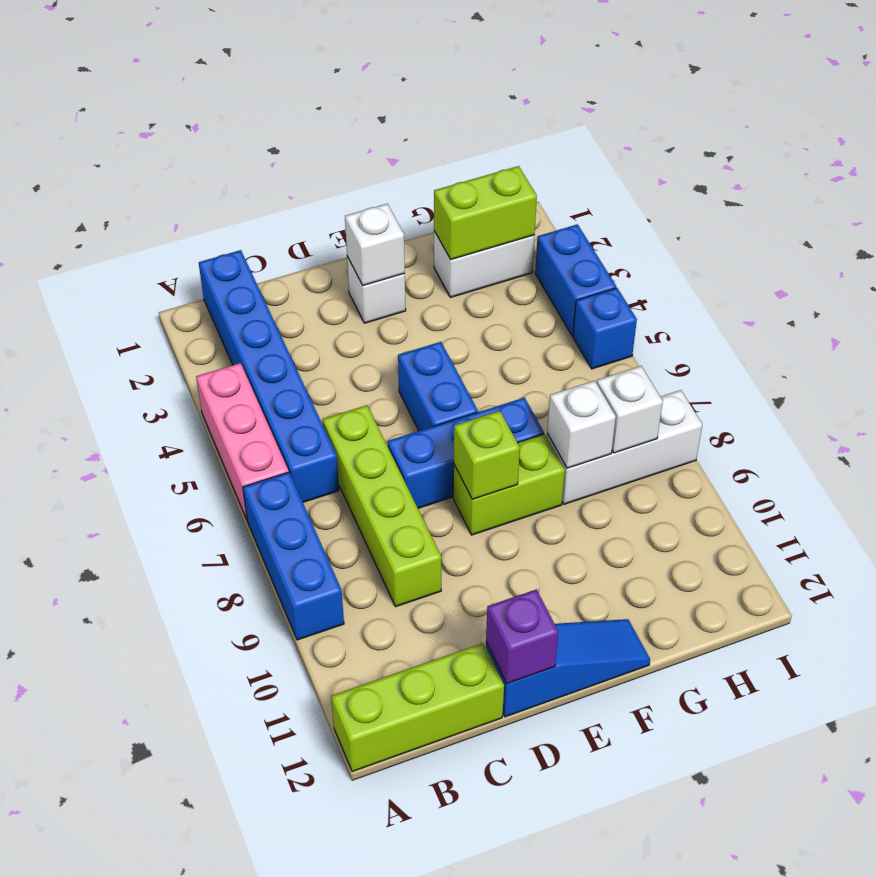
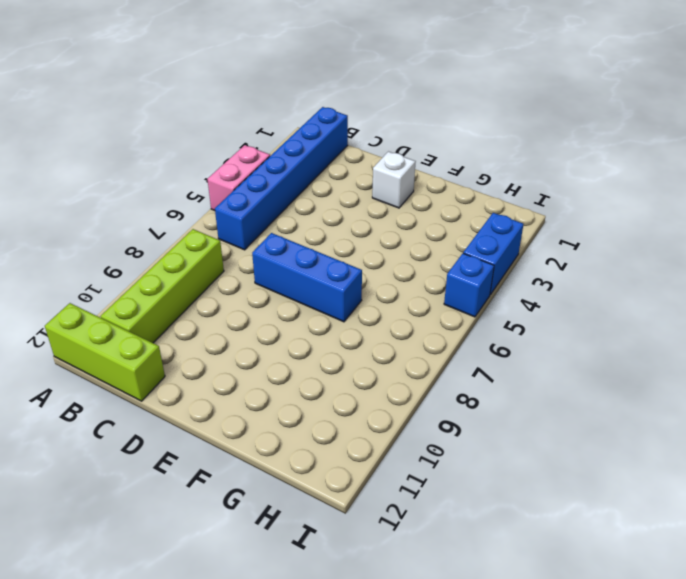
pink 1x2 brick [207,145,270,210] -> pink 1x3 brick [196,363,289,519]
lime 1x4 brick [101,229,224,343] -> lime 1x4 brick moved to [323,405,441,607]
none -> blue 1x3 brick [243,472,344,640]
none -> blue 1x3 slope [486,619,650,717]
none -> blue 1x2 brick [398,342,478,431]

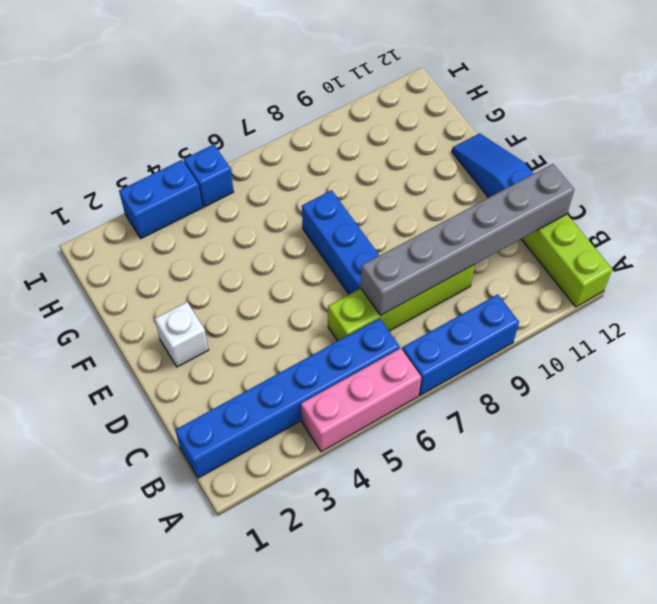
grey 1x6 brick [361,164,575,316] -> none
none -> blue 1x2 brick [398,342,478,431]
none -> lime 1x2 brick [453,434,565,535]
none -> white 1x2 brick [434,231,534,297]

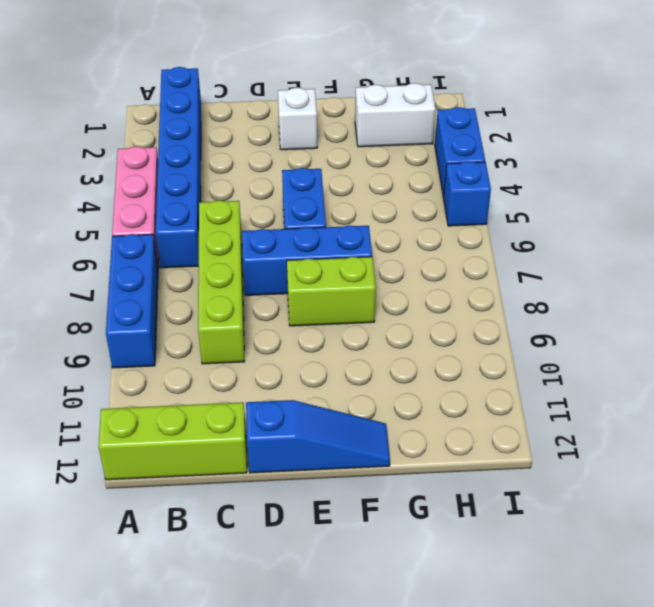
none -> white 1x3 brick [547,390,702,504]
none -> purple 1x1 brick [486,589,558,684]
none -> white 1x1 brick [345,204,405,285]

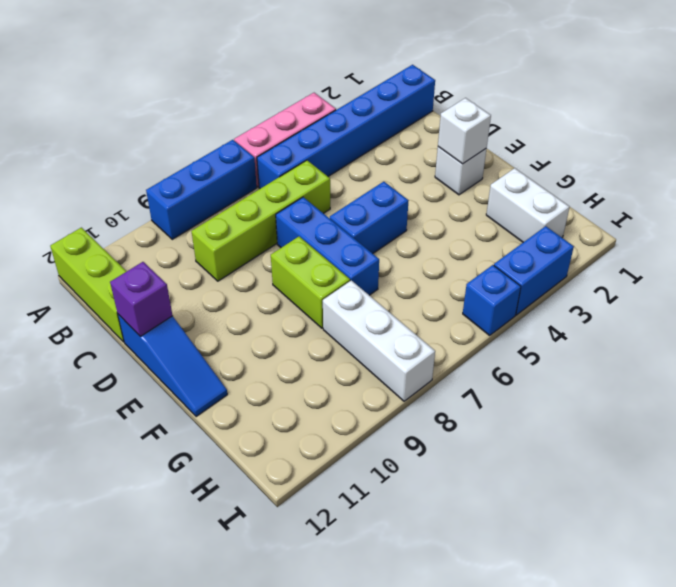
none -> lime 1x1 brick [454,411,520,499]
none -> lime 1x2 brick [434,166,537,259]
none -> white 1x1 brick [547,381,616,468]

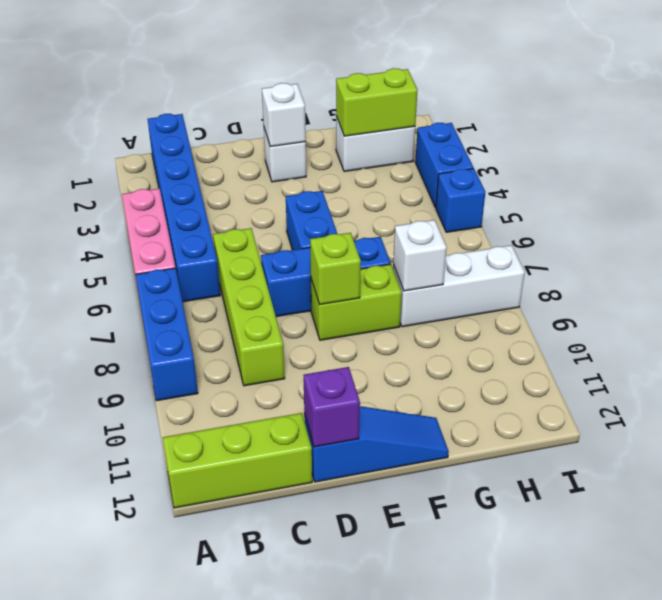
none -> white 1x1 brick [597,366,663,453]

